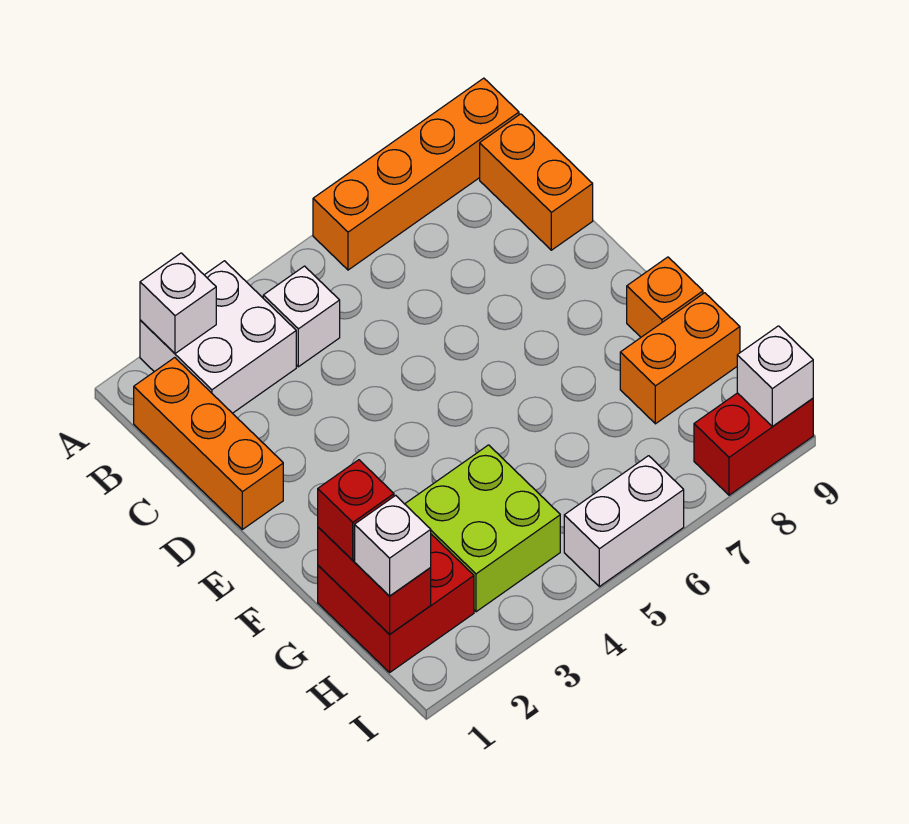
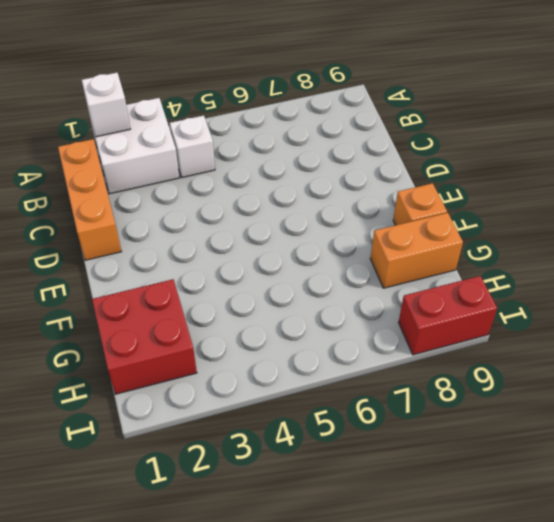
none -> orange 1x4 brick [313,78,519,270]
none -> orange 1x2 brick [480,114,593,250]
none -> lime 2x2 brick [405,445,560,612]

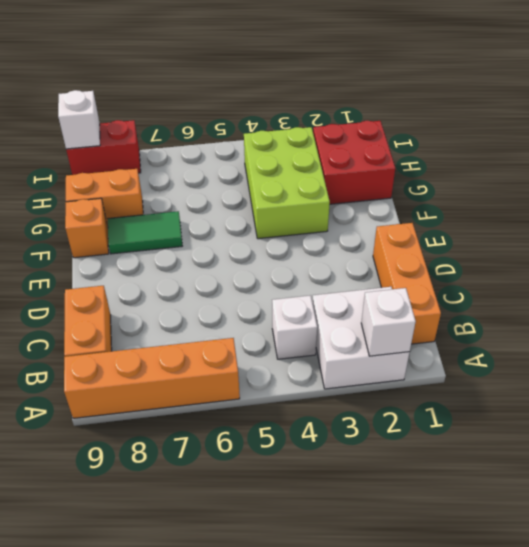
lime 2x3 brick [244,127,330,239] -> lime 2x2 brick [405,445,560,612]
green 1x2 tile [108,211,182,254] -> none
none -> white 1x2 brick [564,456,684,587]
none -> red 1x2 brick [318,527,431,634]
none -> red 1x1 brick [318,460,394,560]

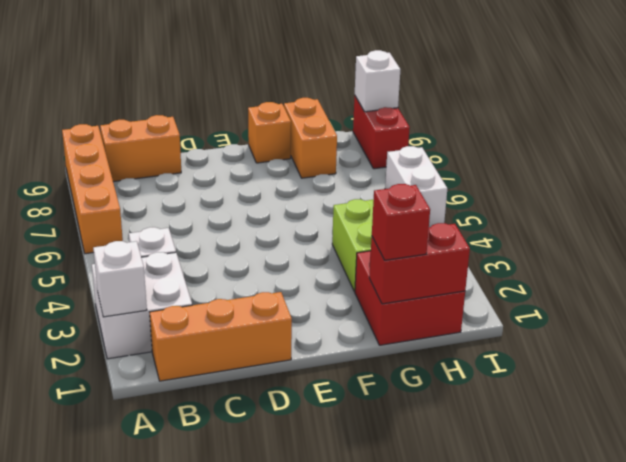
none -> white 1x1 brick [355,495,431,596]

